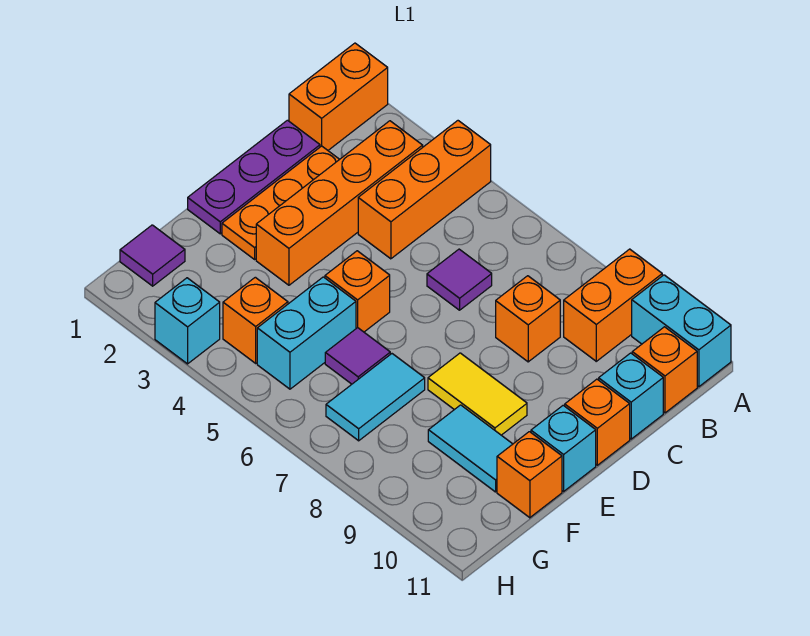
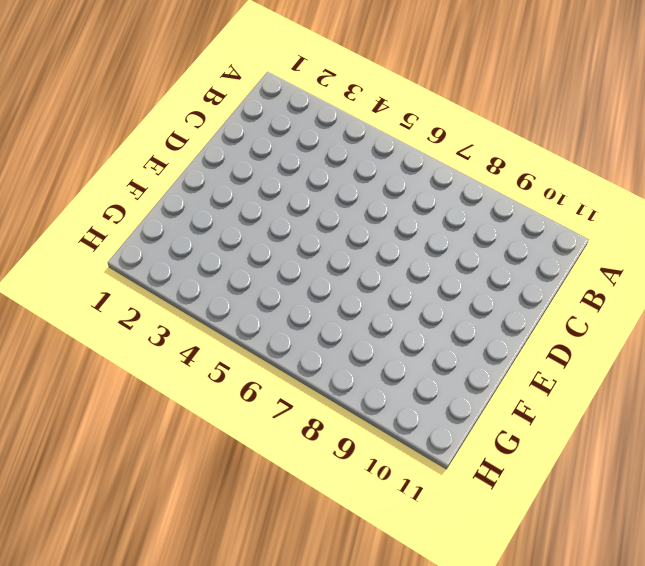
none -> orange 1x2 brick [289,43,388,150]
none -> orange 1x3 brick [358,121,491,259]
none -> orange 1x2 brick [564,249,662,361]

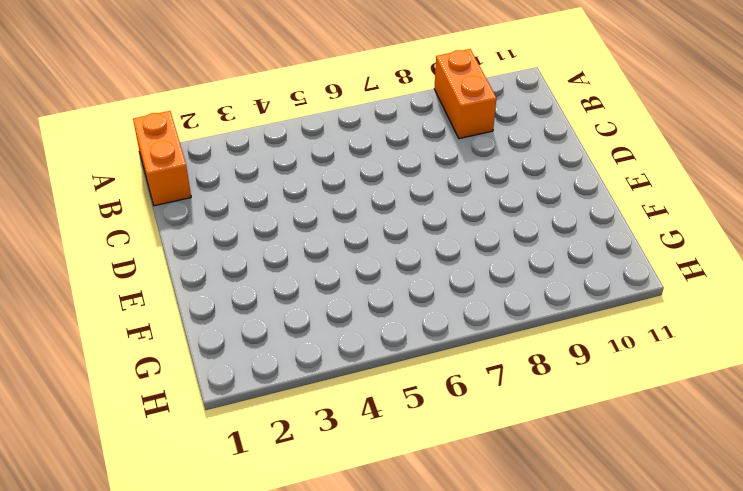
none -> orange 1x3 brick [358,121,491,259]
none -> cyan 1x2 brick [632,275,731,387]
none -> orange 1x4 brick [256,121,423,285]

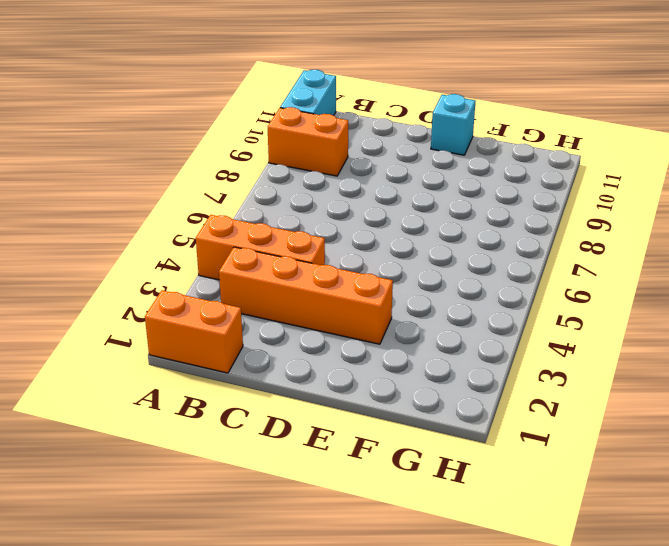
none -> orange 1x1 brick [632,327,697,413]
none -> purple 1x3 plate [188,120,320,234]
none -> orange 1x3 plate [222,146,340,259]

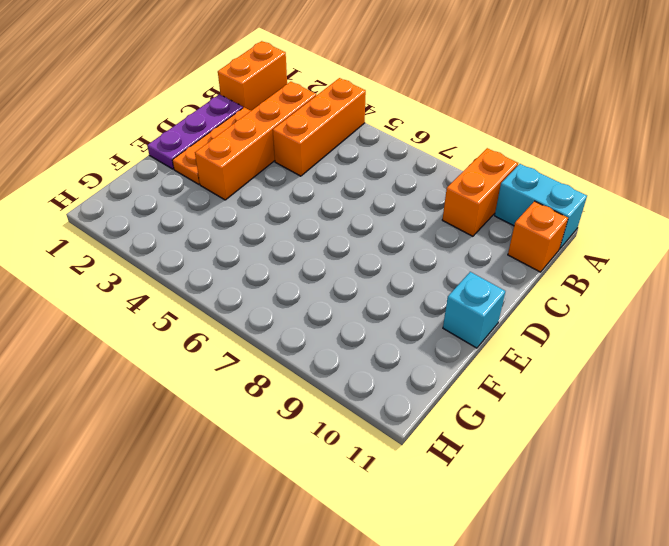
none -> purple 1x1 tile [427,249,492,310]
none -> orange 1x1 brick [496,276,560,362]
none -> cyan 1x1 brick [599,353,663,439]

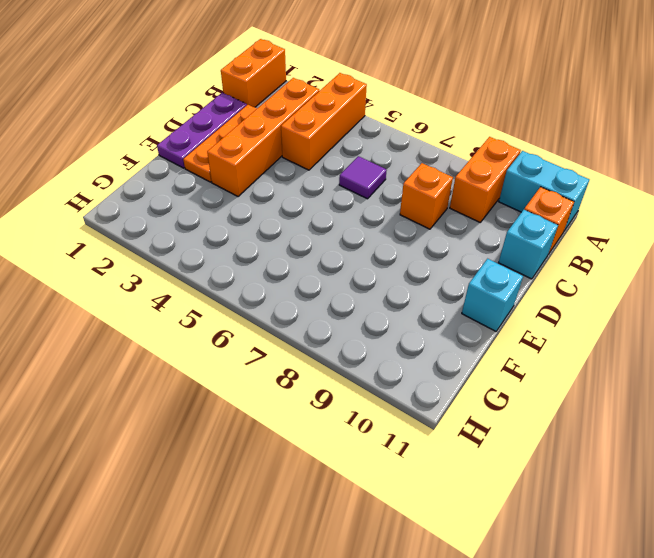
none -> orange 1x1 brick [565,379,630,465]
none -> orange 1x1 brick [325,251,390,332]
none -> yellow 1x2 tile [428,353,527,435]

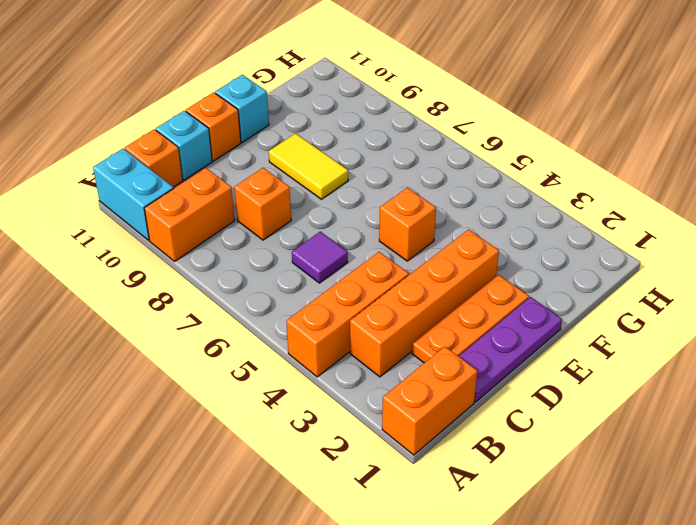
none -> cyan 1x2 brick [257,277,356,389]
none -> purple 1x1 tile [325,328,390,384]
none -> cyan 1x2 tile [326,354,425,441]

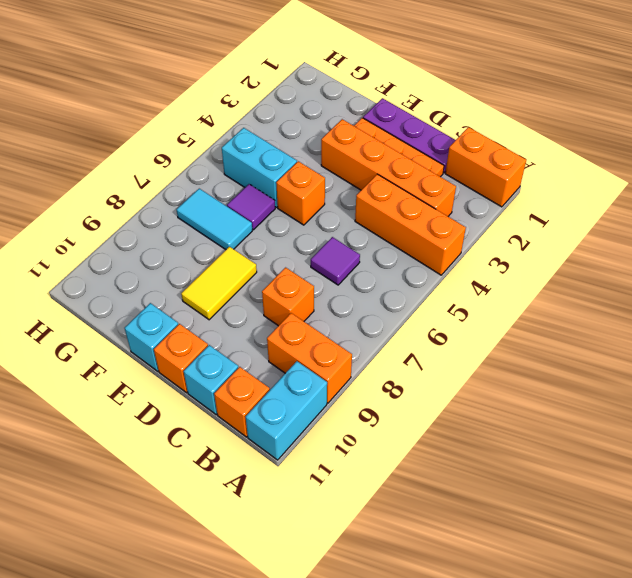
none -> cyan 1x2 tile [428,405,512,492]
none -> orange 1x1 brick [497,432,562,518]
none -> purple 1x1 tile [120,225,185,286]

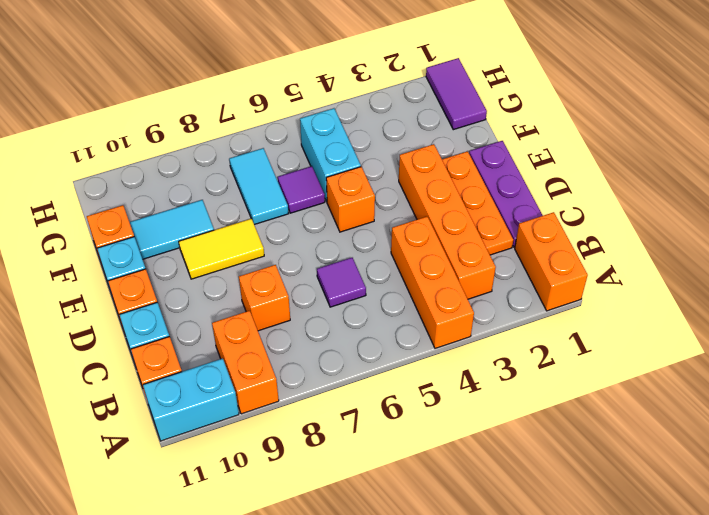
purple 1x2 tile [426,58,487,130] -> purple 1x1 tile [120,225,185,286]
none -> orange 1x1 brick [223,277,288,363]
none -> cyan 1x1 brick [155,278,220,364]

